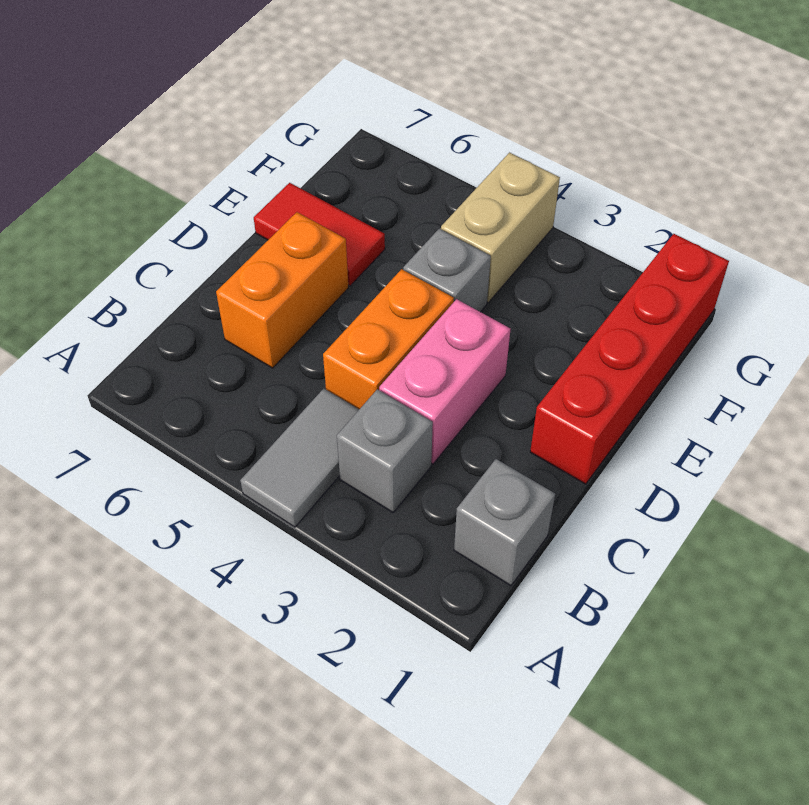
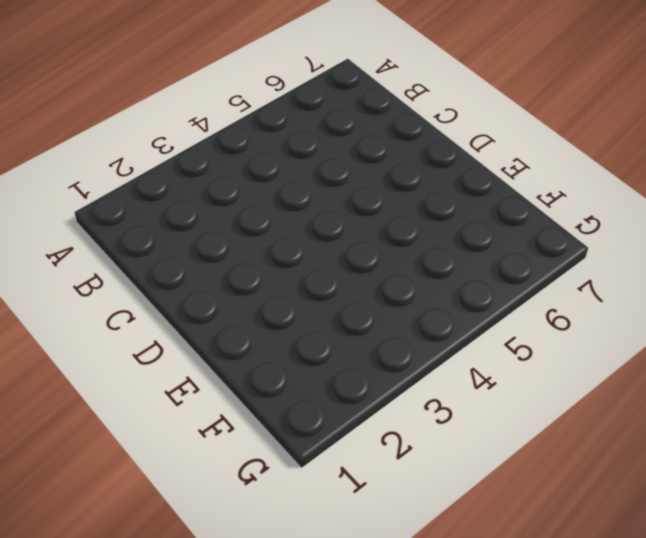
none -> grey 1x2 tile [240,388,359,527]
none -> grey 1x1 brick [454,459,555,586]

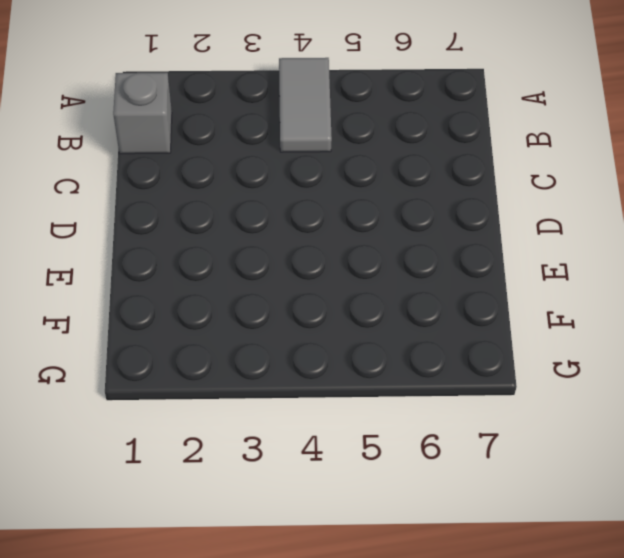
none -> grey 1x1 brick [337,389,433,512]
none -> pink 1x2 brick [379,299,510,464]

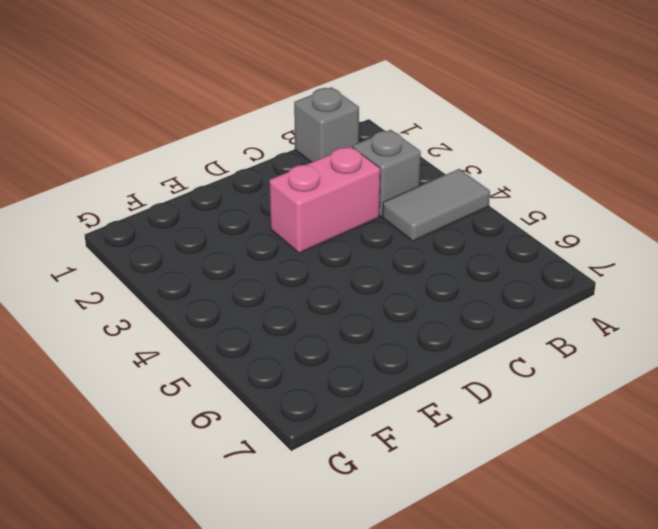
none -> orange 1x2 brick [323,269,454,409]
none -> orange 1x2 brick [216,212,348,368]

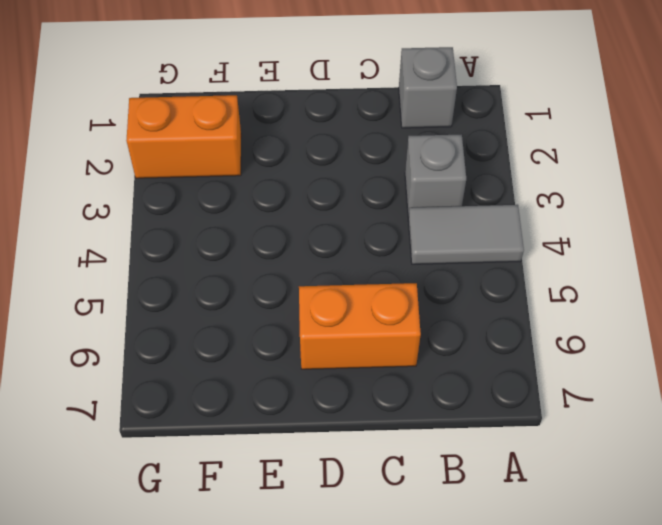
orange 1x2 brick [126,95,241,178] -> orange 1x2 brick moved to [323,269,454,409]
none -> pink 1x2 brick [379,299,510,464]
none -> red 1x4 brick [530,234,729,484]

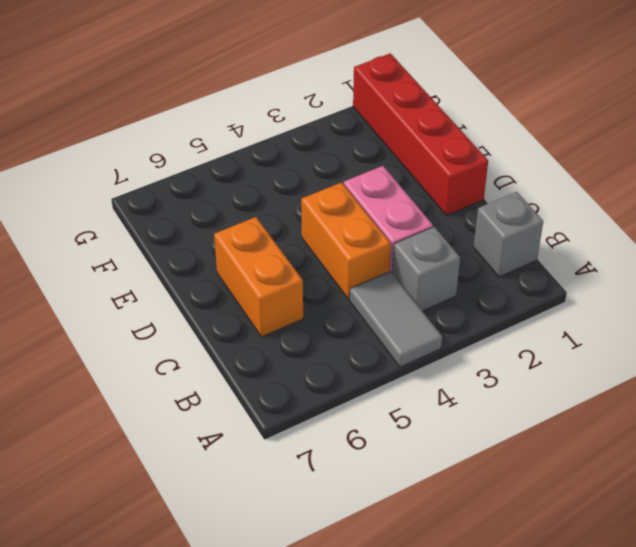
none -> grey 1x1 brick [403,229,491,312]
none -> red 1x2 tile [254,183,385,286]

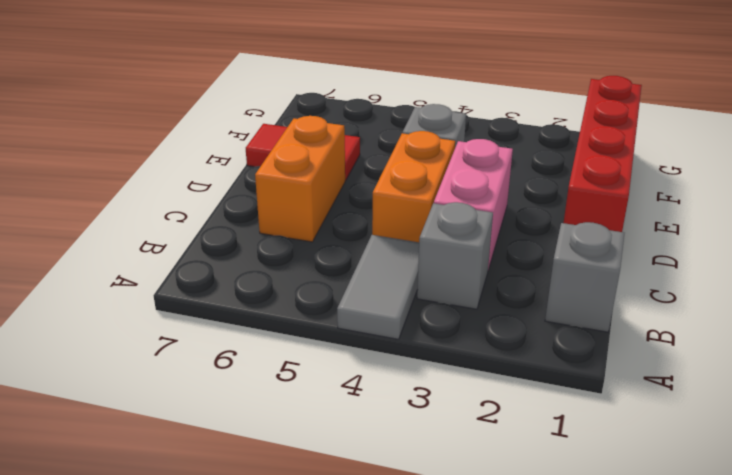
none -> tan 1x2 brick [441,153,560,303]

